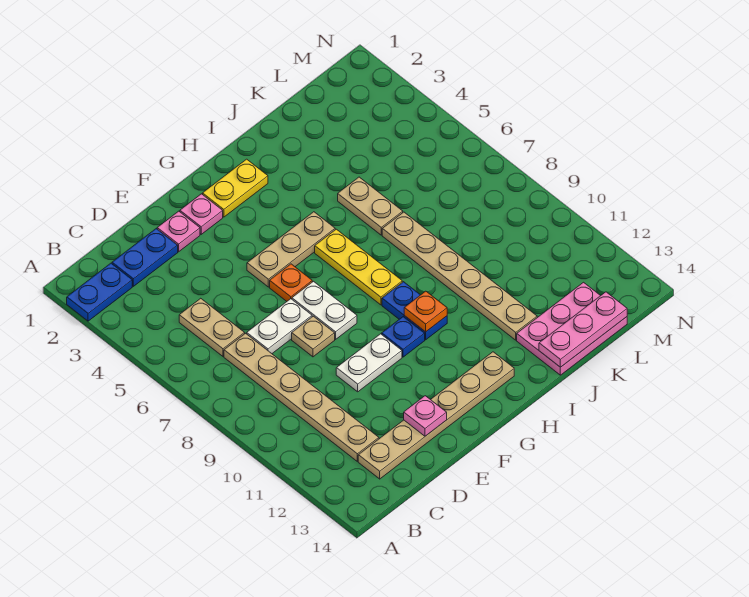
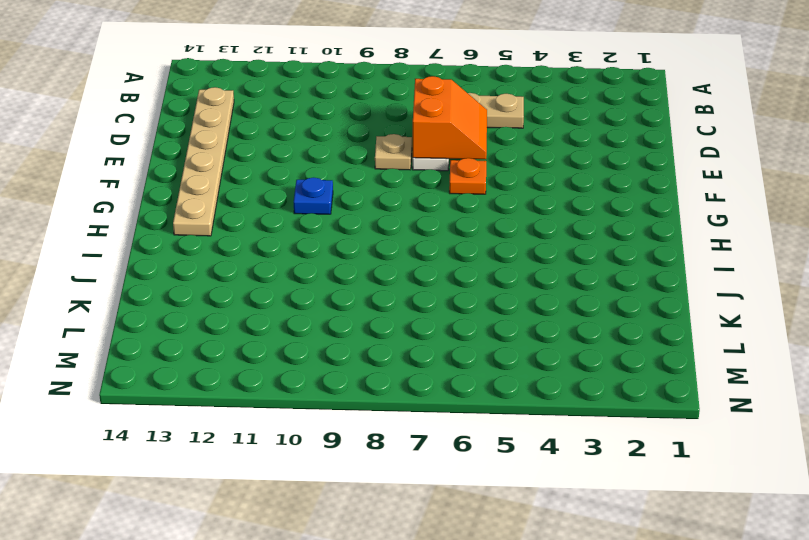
orange 2x2 slope [413,76,487,159] -> none
none -> blue 1x2 plate [67,263,132,321]
none -> blue 1x2 plate [112,229,178,286]
none -> tan 1x6 plate [224,333,379,461]

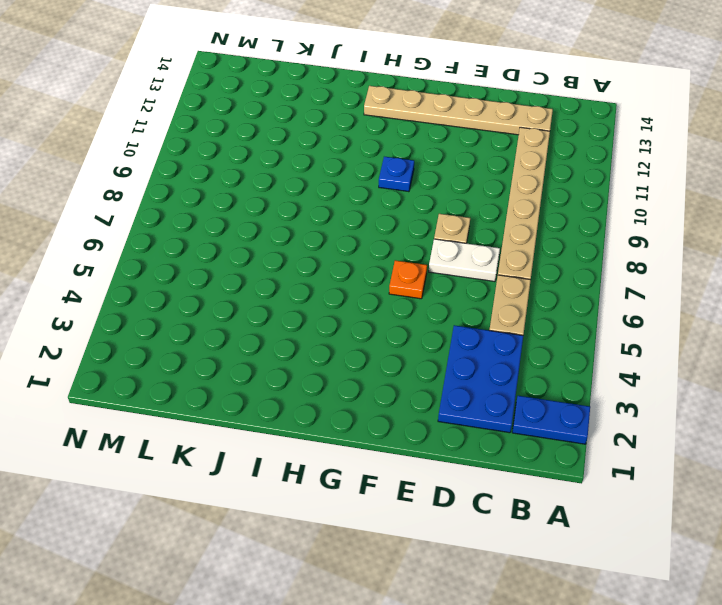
blue 2x3 plate [438,325,523,433] -> blue 1x2 plate [112,229,178,286]
none -> pink 1x1 plate [157,211,200,252]
none -> white 1x2 plate [336,334,402,392]
none -> pink 1x1 plate [180,194,223,234]

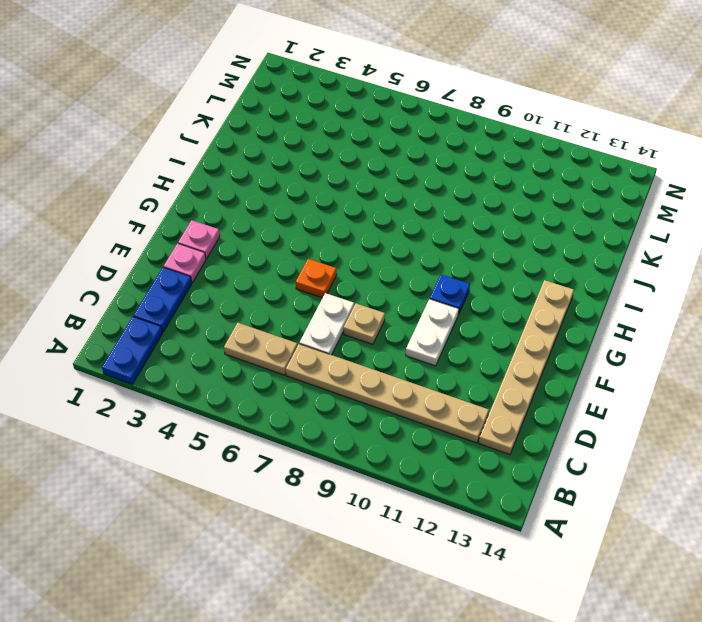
none -> tan 1x3 plate [247,212,335,287]
none -> white 1x2 plate [292,281,357,339]
none -> yellow 1x2 plate [203,159,268,217]

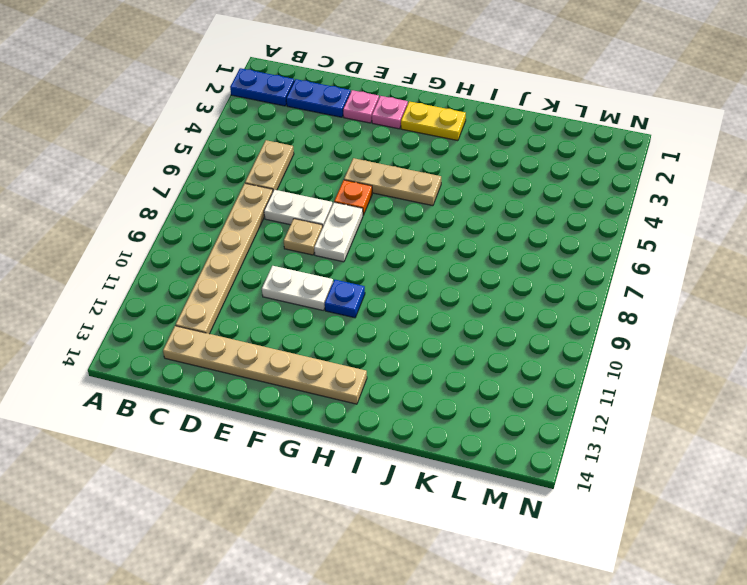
none -> yellow 1x3 plate [315,229,402,305]
none -> blue 1x2 plate [382,282,447,340]
none -> tan 1x2 plate [338,177,403,235]

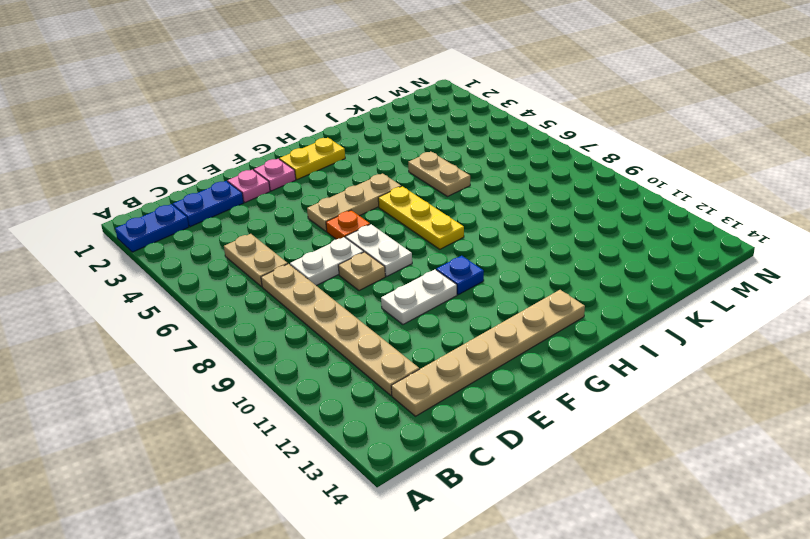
none -> blue 1x2 plate [382,282,447,340]
none -> tan 1x6 plate [382,212,537,340]
none -> pink 2x3 plate [517,282,627,375]

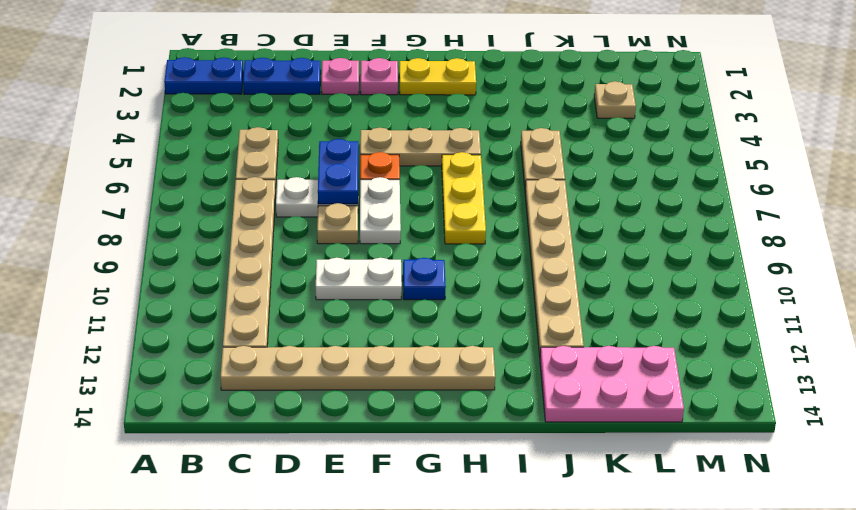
blue 1x2 plate [318,139,358,204] -> blue 1x2 plate moved to [382,282,447,340]
tan 1x1 plate [594,81,636,119] -> none
none -> pink 1x1 plate [404,396,447,436]
none -> orange 1x1 plate [404,291,447,332]
none -> pink 1x3 plate [539,292,627,367]

